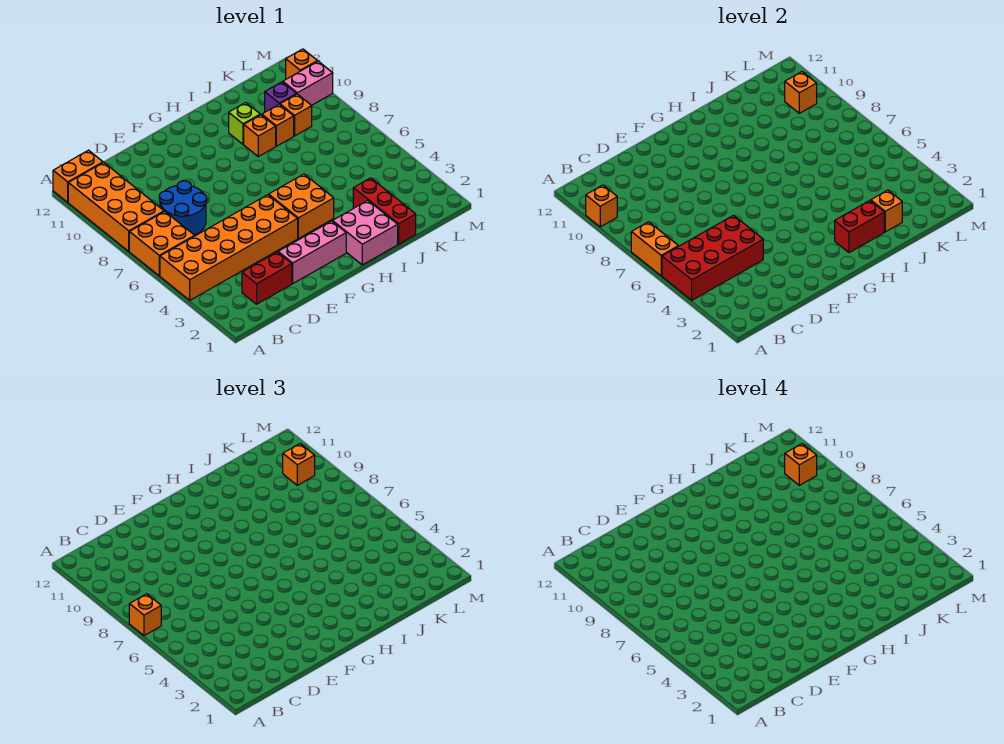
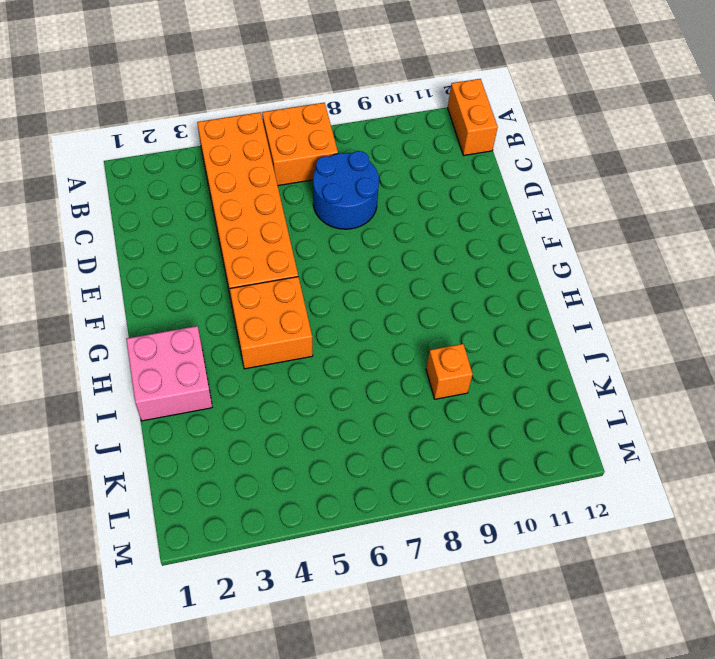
none -> orange 2x4 brick [68,163,164,251]
none -> red 1x2 brick [242,252,292,304]
none -> pink 1x3 brick [278,221,346,283]

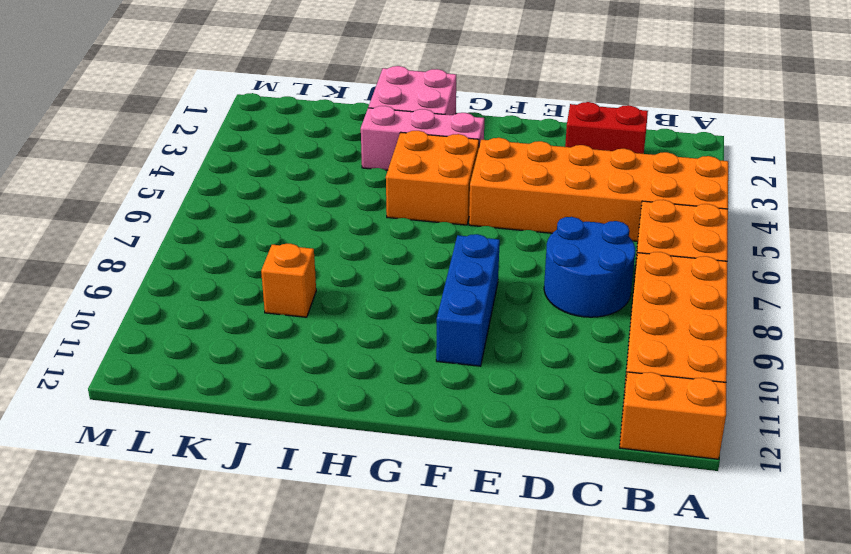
blue 1x3 brick [436,234,500,366] -> none
pink 1x3 brick [361,106,484,170] -> pink 1x3 brick moved to [278,221,346,283]
none -> orange 1x1 brick [244,115,276,157]
none -> lime 1x1 brick [229,103,260,144]
none -> red 1x3 brick [353,178,416,244]

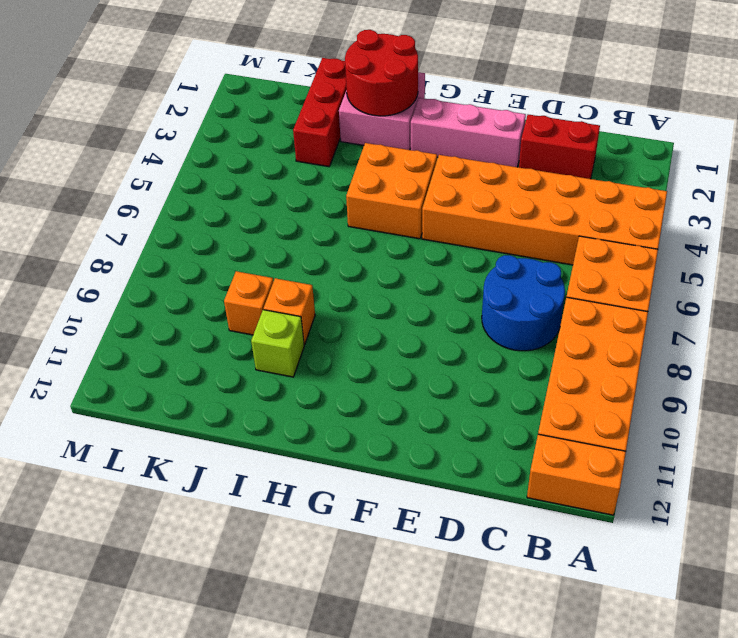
red 2x2 round brick [345,30,418,116] -> red 1x2 brick [835,201,884,253]
none -> orange 1x1 brick [280,94,312,136]
none -> purple 1x1 brick [265,82,296,112]
none -> pink 1x2 brick [283,61,333,105]

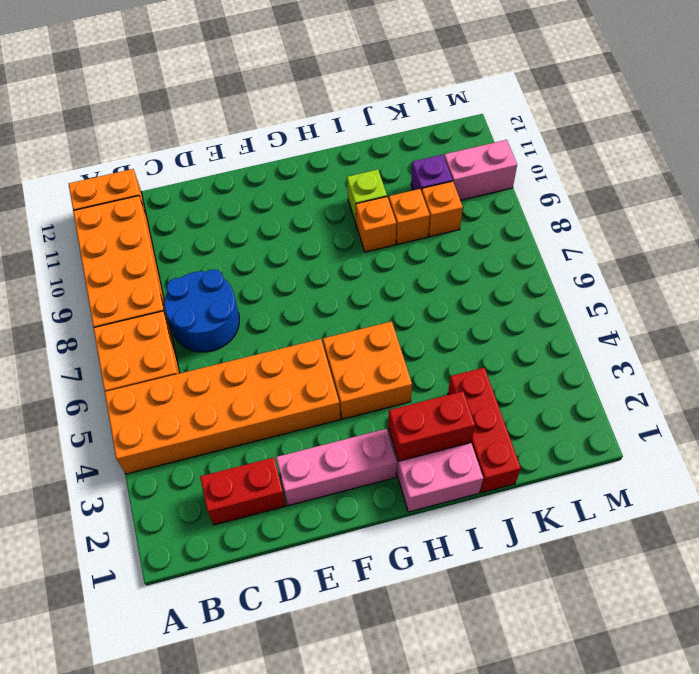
none -> orange 1x1 brick [286,49,317,79]
none -> red 2x4 brick [662,215,763,300]
none -> orange 1x2 brick [631,222,678,276]

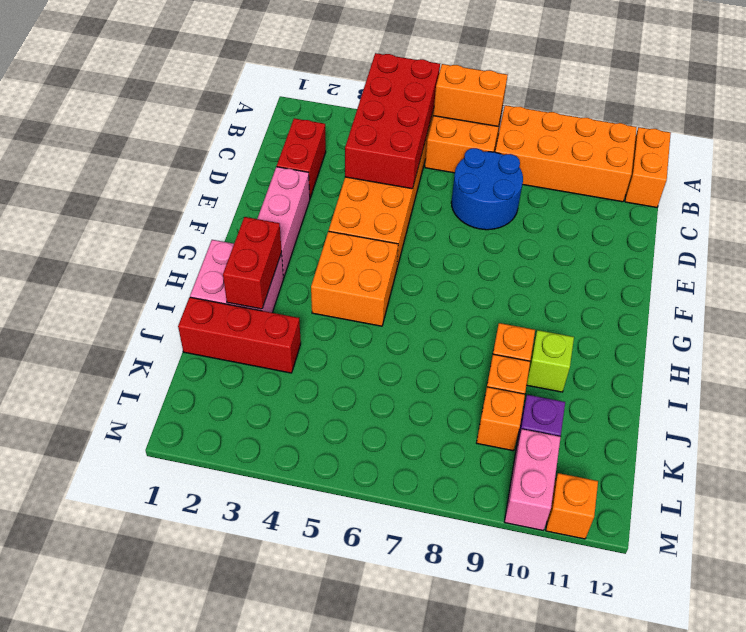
none -> orange 1x1 brick [586,185,617,227]
none -> orange 1x1 brick [871,190,902,232]
none -> orange 1x1 brick [785,72,817,113]

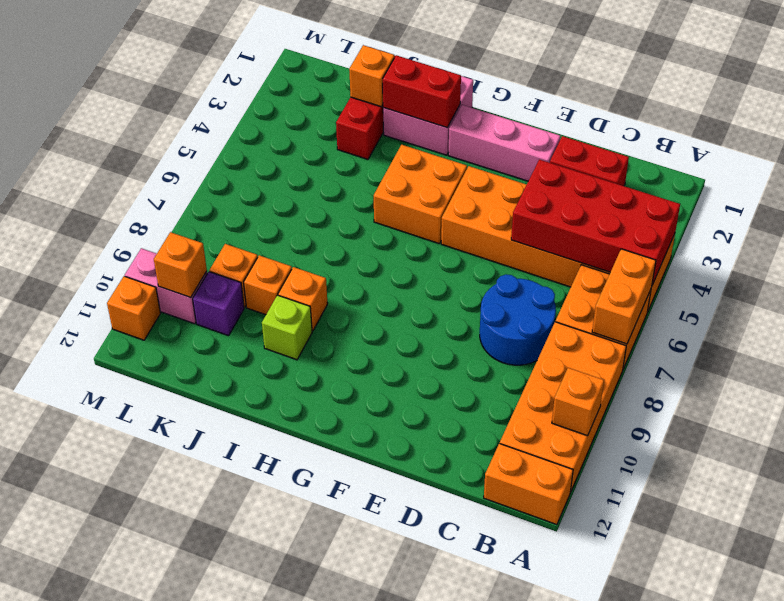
none -> orange 1x1 brick [129,594,161,636]
none -> orange 1x1 brick [283,444,315,485]
none -> orange 1x1 brick [785,444,817,485]

